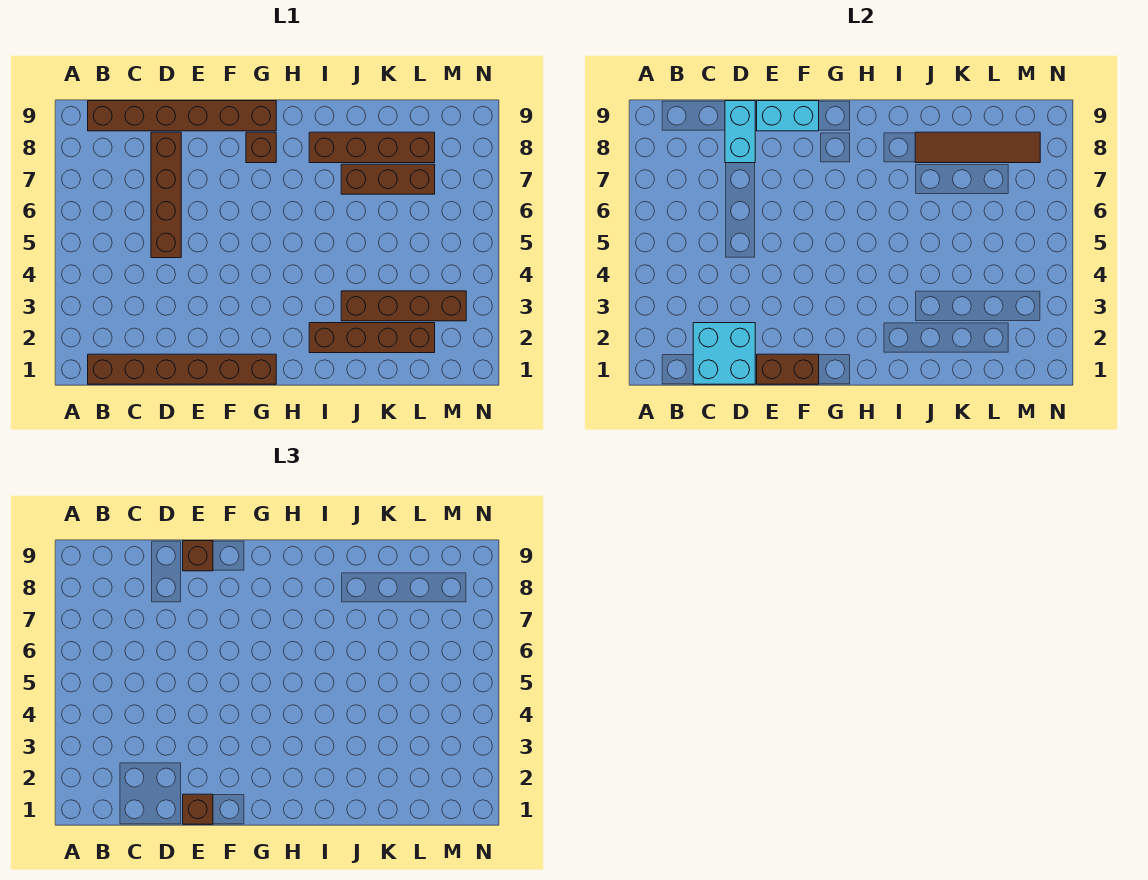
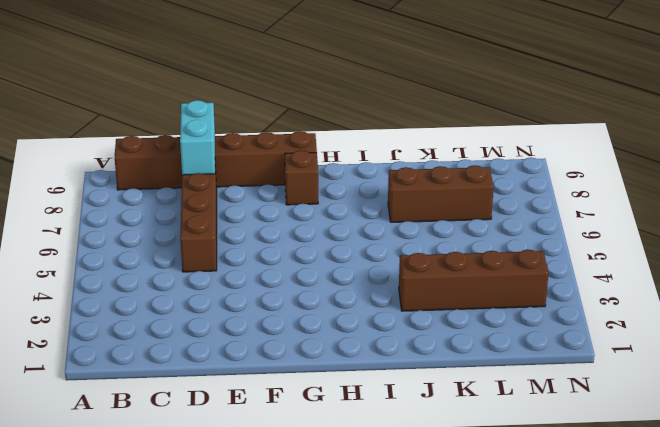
none -> brown 1x6 brick [88,354,276,384]
none -> brown 1x4 brick [309,323,435,353]
none -> brown 1x4 brick [309,132,435,163]

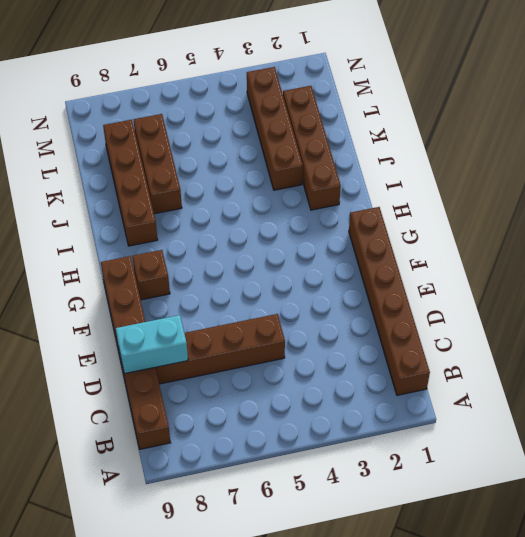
none -> cyan 2x2 brick [693,323,755,384]
none -> brown 1x2 brick [757,354,819,384]
none -> cyan 1x2 brick [757,101,819,131]

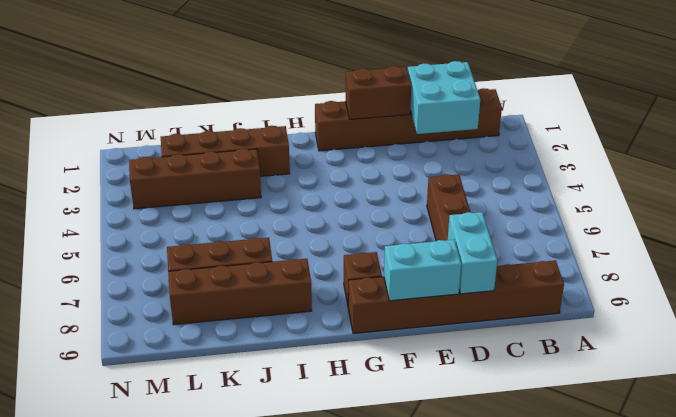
none -> brown 1x4 tile [915,132,1040,163]
none -> brown 1x1 brick [183,794,213,824]
none -> brown 1x1 brick [183,541,213,571]

